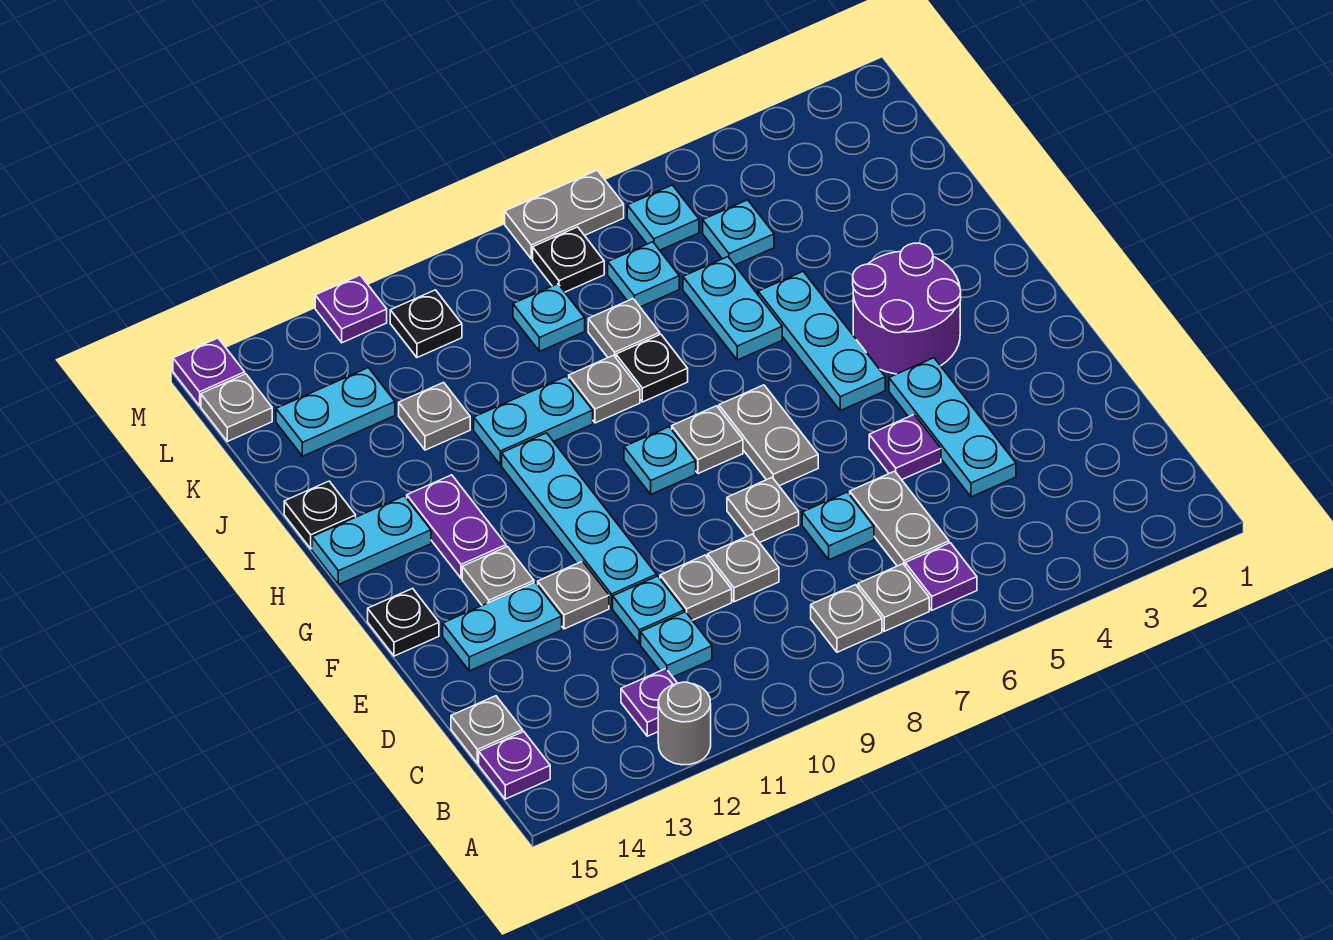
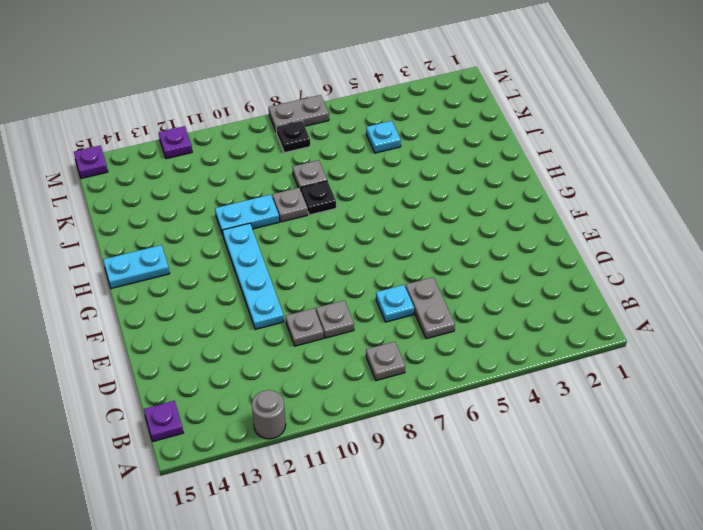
none -> purple 1x1 plate [905,543,977,610]
none -> grey 1x1 plate [858,564,929,631]
none -> purple 1x1 plate [621,669,678,736]
none -> cyan 1x1 plate [641,612,712,677]

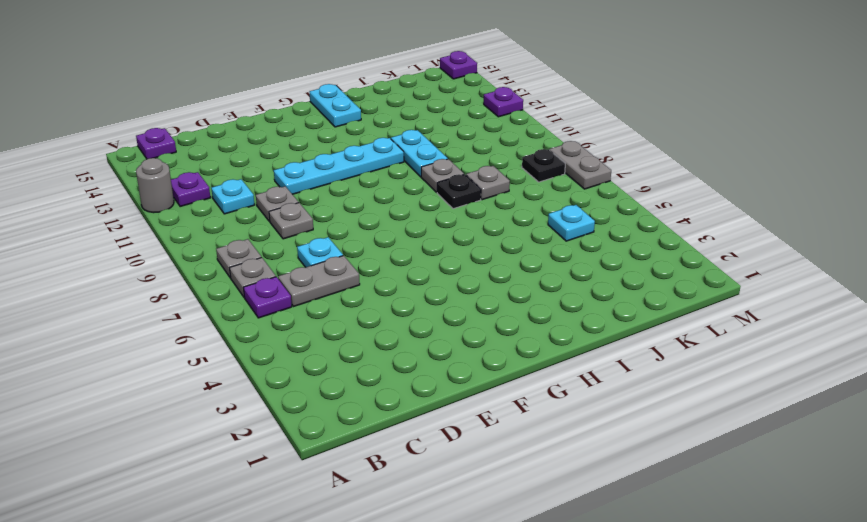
none -> grey 1x1 plate [451,696,523,763]
none -> cyan 1x3 plate [889,358,1016,497]
none -> cyan 1x1 plate [613,576,684,644]
none -> purple 1x1 plate [869,415,941,480]

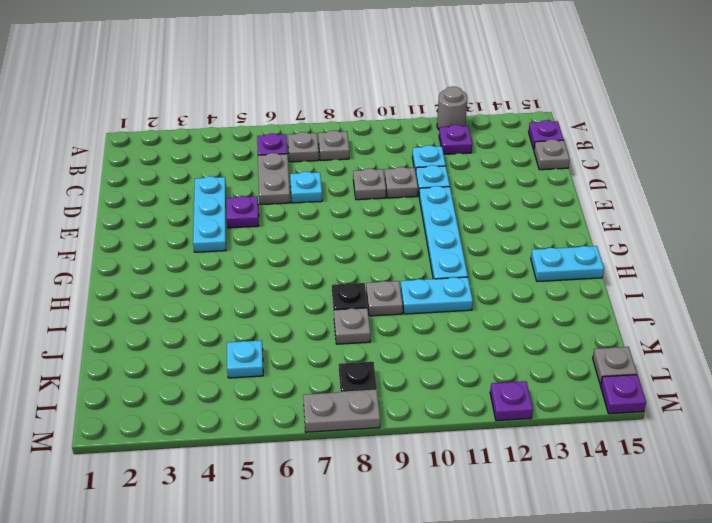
none -> grey 1x1 plate [727,478,799,543]
none -> grey 1x1 plate [538,561,609,629]
none -> cyan 1x2 plate [443,582,562,671]
none -> grey 1x2 plate [719,385,818,486]

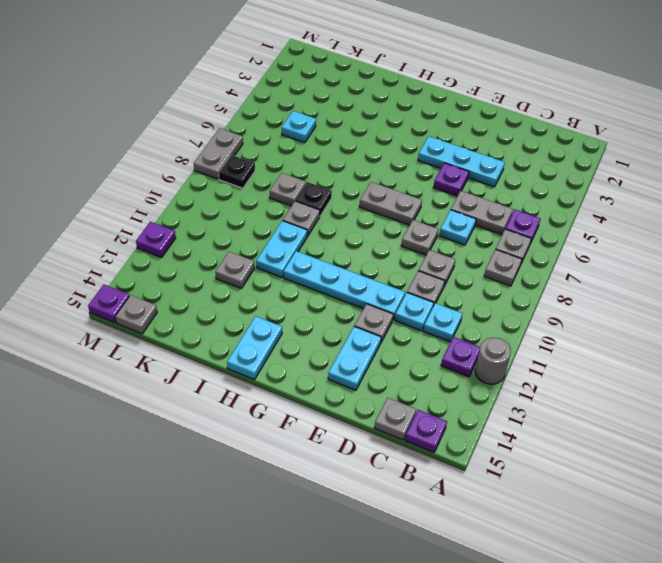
none -> grey 1x1 plate [462,546,534,605]
none -> black 1x1 plate [368,588,439,656]
none -> purple 2x2 round brick [853,243,961,374]
none -> cyan 1x3 plate [758,272,885,411]

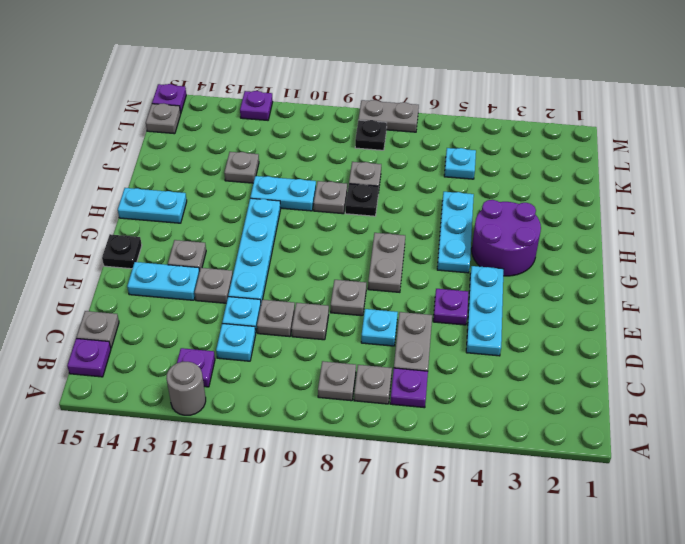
none -> grey 1x1 plate [672,406,743,474]
none -> cyan 1x1 plate [624,427,696,494]
none -> purple 1x2 plate [407,475,506,578]
none -> cyan 1x2 plate [683,257,782,360]

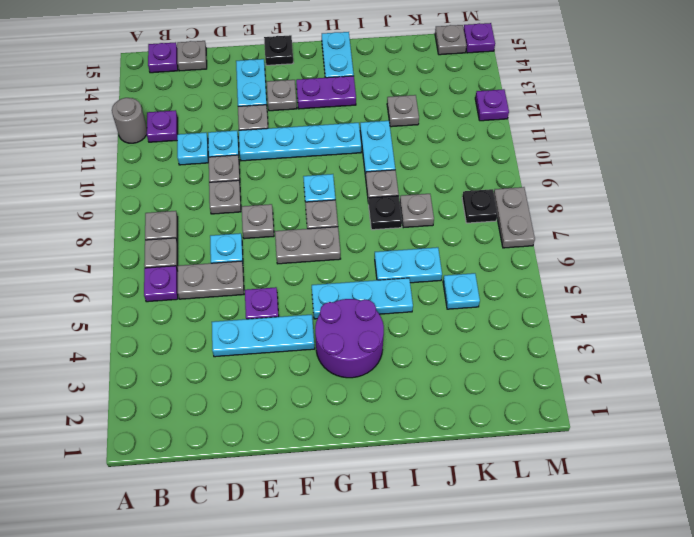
none -> black 1x1 plate [284,481,356,549]
none -> cyan 1x1 plate [608,242,679,307]
none -> cyan 1x1 plate [513,284,585,351]
none -> cyan 1x2 plate [276,368,395,456]

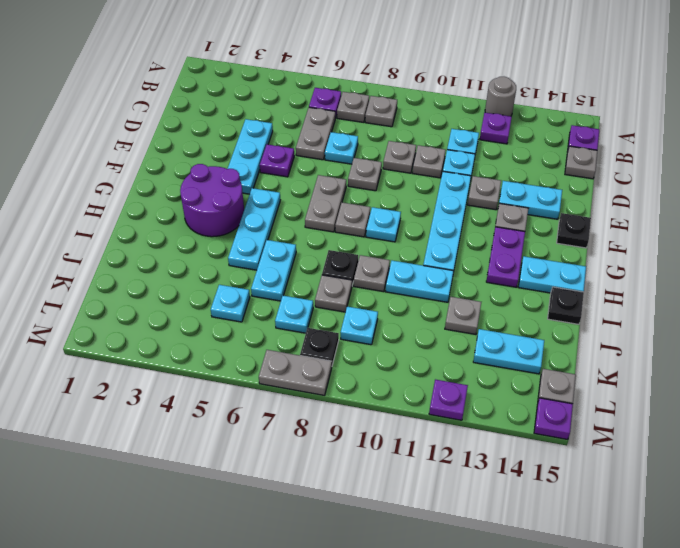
none -> cyan 1x1 plate [627,185,699,250]
none -> black 1x1 plate [390,290,462,358]

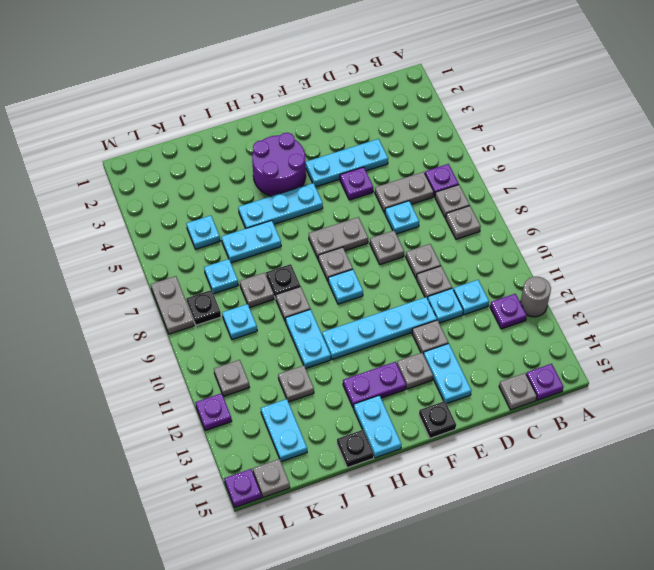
grey 1x1 plate [214,360,249,397] -> black 1x1 plate [390,290,462,358]
none -> cyan 1x1 plate [627,185,699,250]

